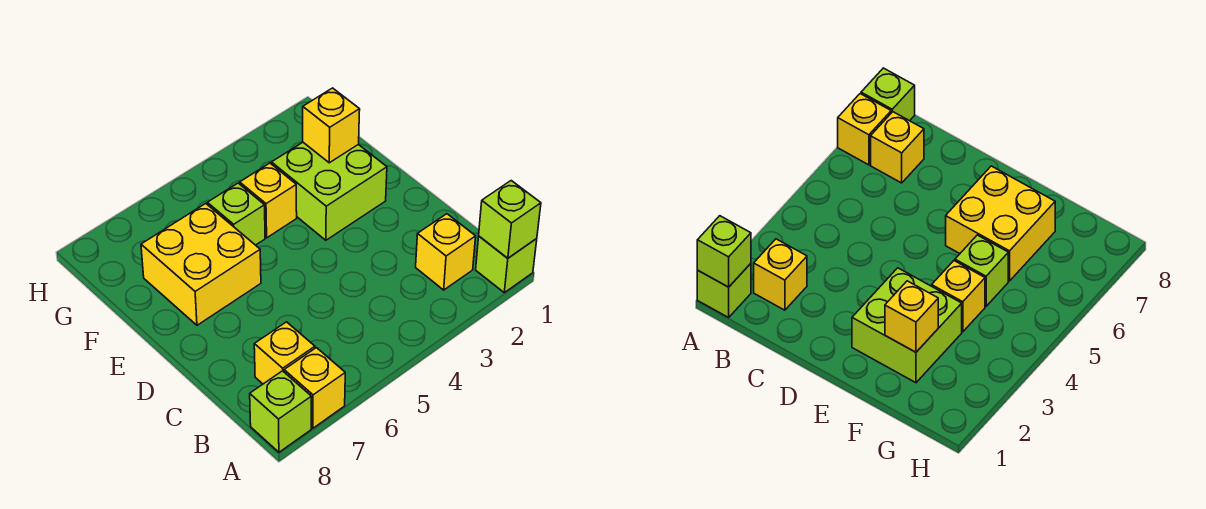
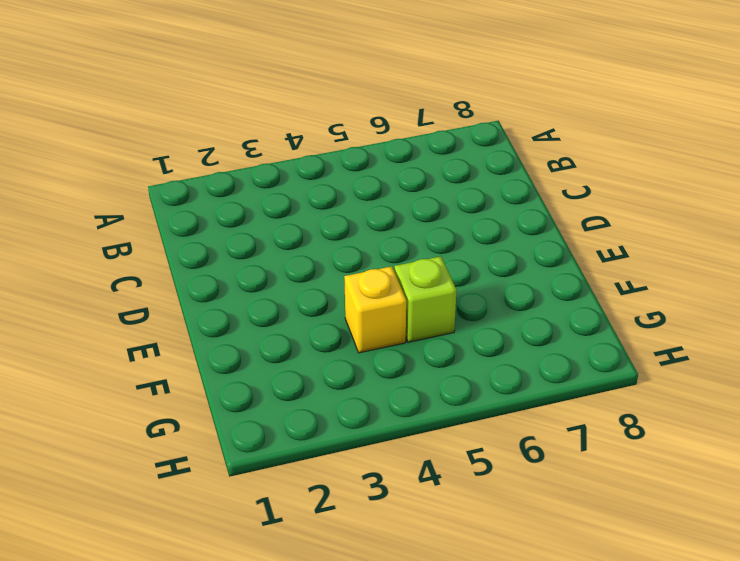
none -> lime 1x1 brick [476,236,537,293]
none -> yellow 1x1 brick [284,348,345,428]

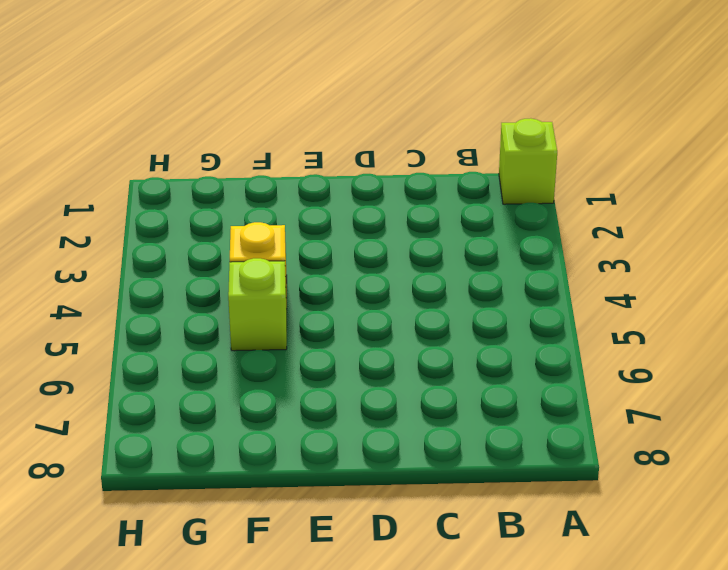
none -> yellow 1x1 brick [284,348,345,428]
none -> lime 1x1 brick [250,371,311,452]

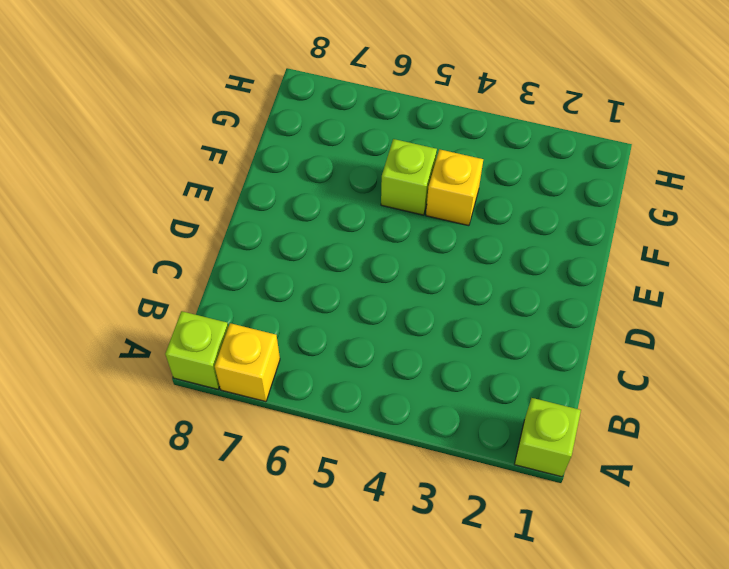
none -> yellow 1x1 brick [416,214,476,290]
none -> yellow 1x1 brick [254,322,315,384]

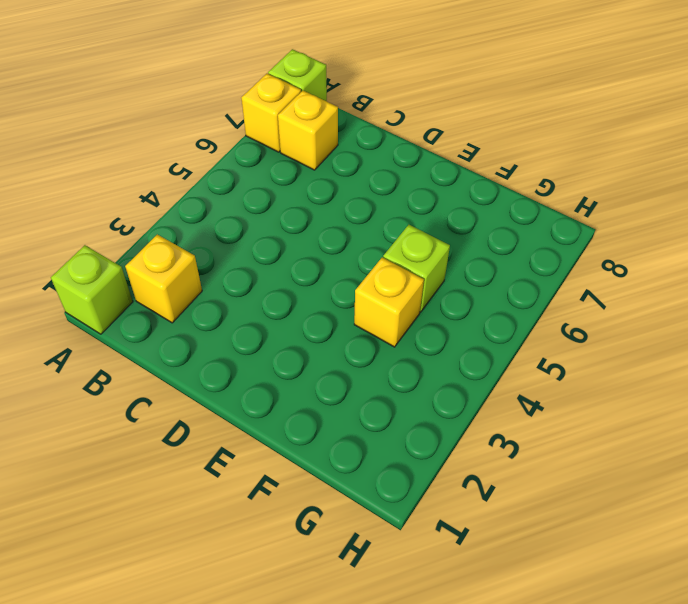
none -> lime 2x2 brick [271,142,387,240]
none -> yellow 2x2 brick [141,204,261,325]

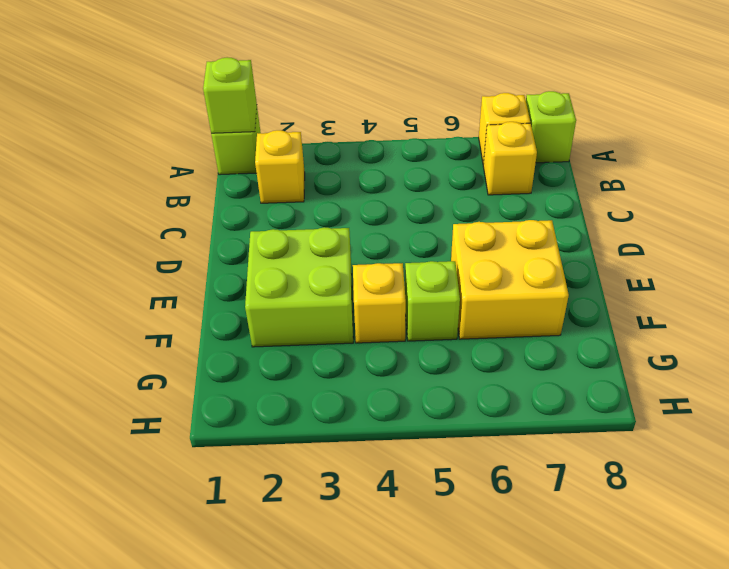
none -> yellow 1x1 brick [303,88,360,163]

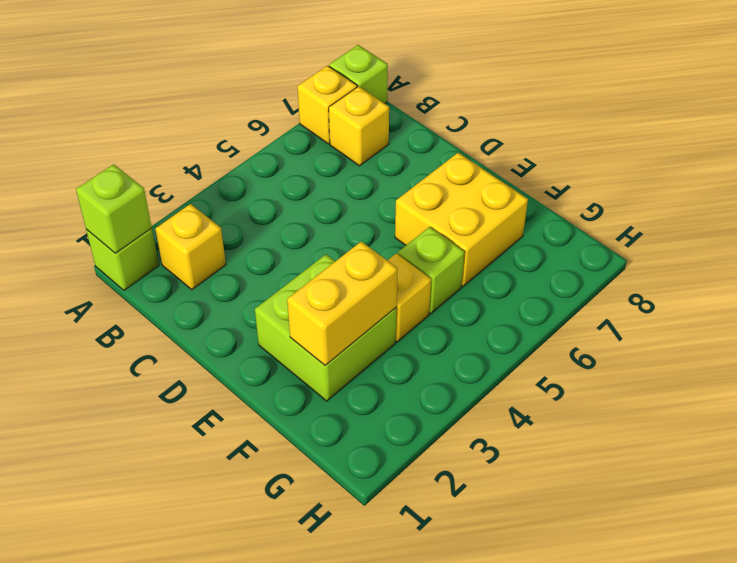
yellow 1x2 brick [287,241,397,365] -> yellow 1x1 brick [303,88,360,163]

